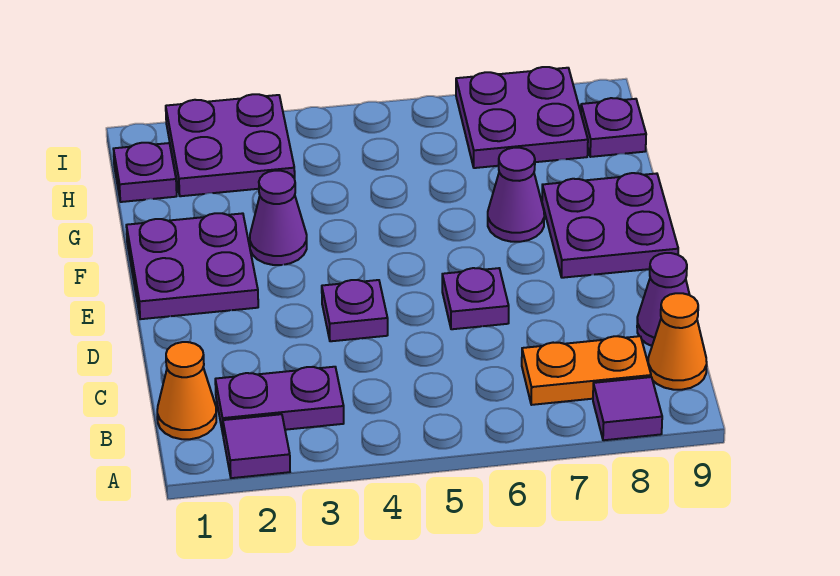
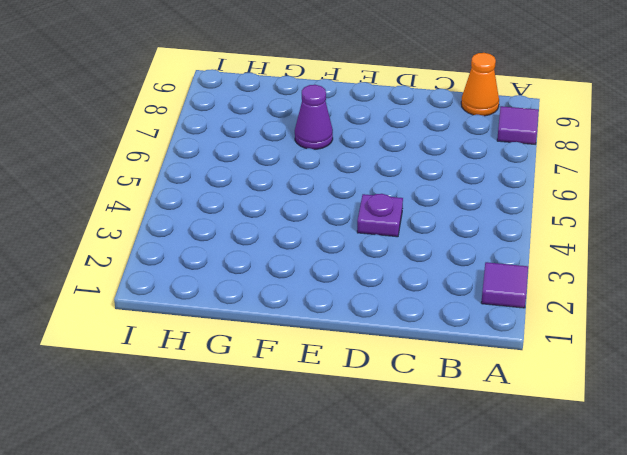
none -> orange 1x1 cone [157,342,216,439]
none -> purple 1x2 plate [215,367,344,433]
none -> orange 1x2 plate [522,336,651,405]

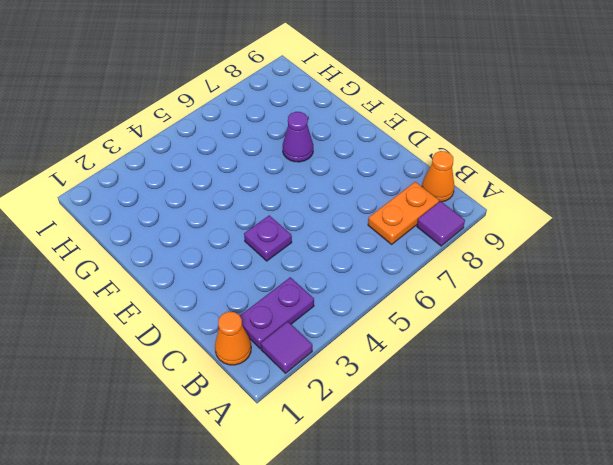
none -> purple 1x1 cone [637,253,690,346]
none -> purple 1x1 plate [442,268,509,329]
none -> purple 2x2 plate [126,213,258,319]

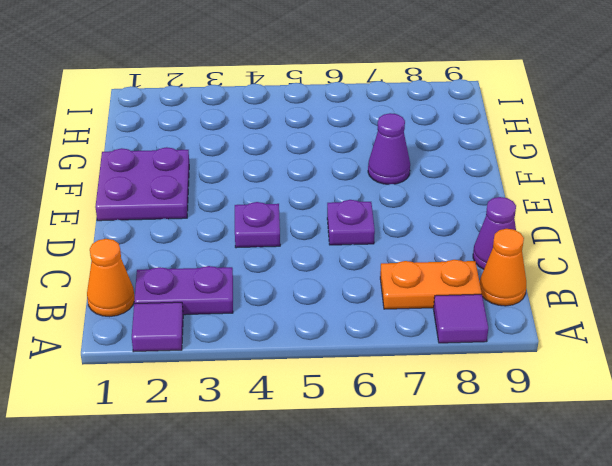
none -> purple 2x2 plate [542,173,678,278]
none -> purple 1x1 cone [250,171,307,265]
none -> purple 1x1 plate [114,143,177,202]

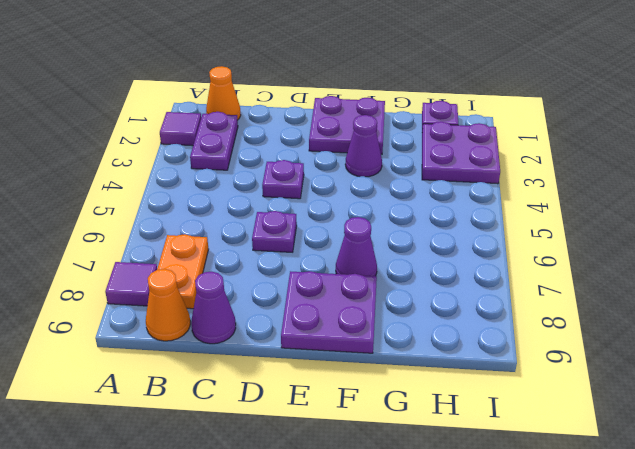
none -> purple 2x2 plate [456,67,588,168]
none -> purple 1x1 plate [581,98,646,157]

